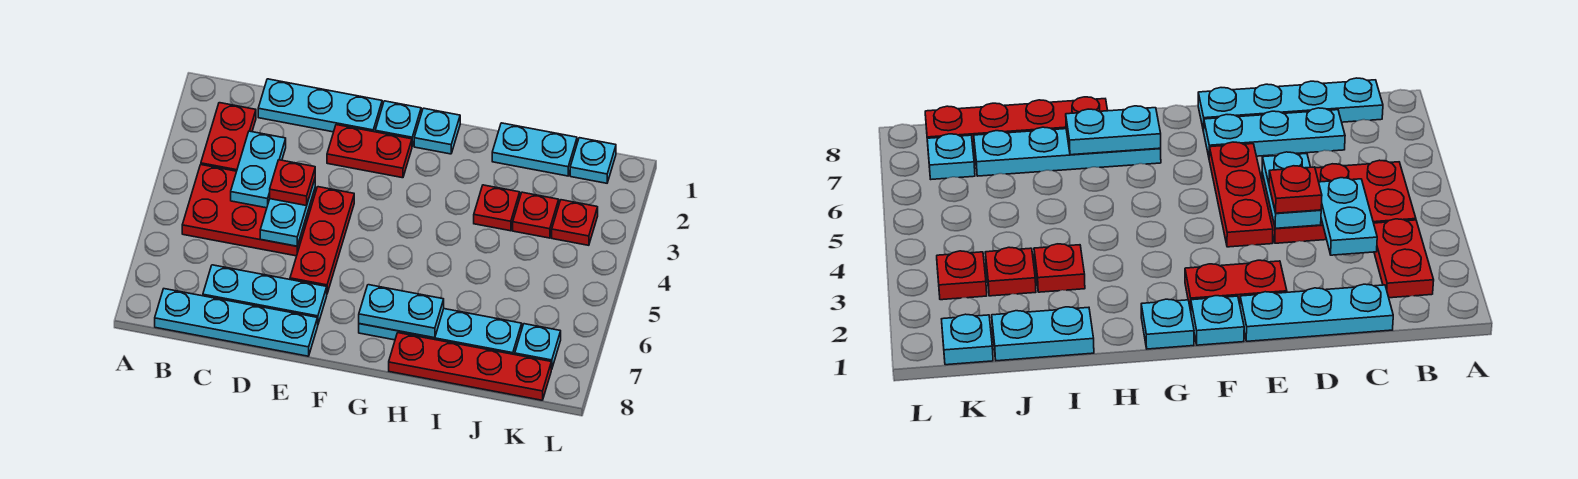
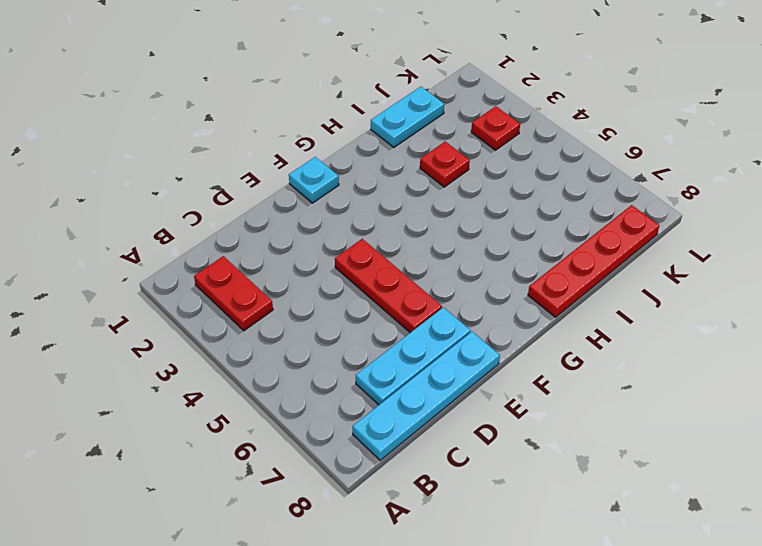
none -> red 2x3 plate [182,165,315,256]
none -> cyan 1x3 plate [258,79,382,132]
none -> red 1x2 plate [327,125,412,178]

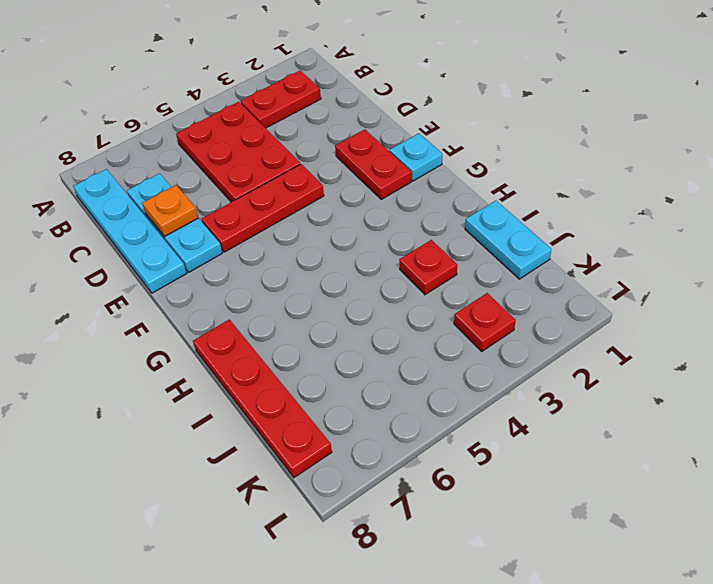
orange 1x1 plate [142,185,198,237] -> none
none -> cyan 1x3 plate [258,79,382,132]
none -> cyan 1x1 plate [414,108,460,154]
none -> cyan 1x4 plate [359,309,522,355]

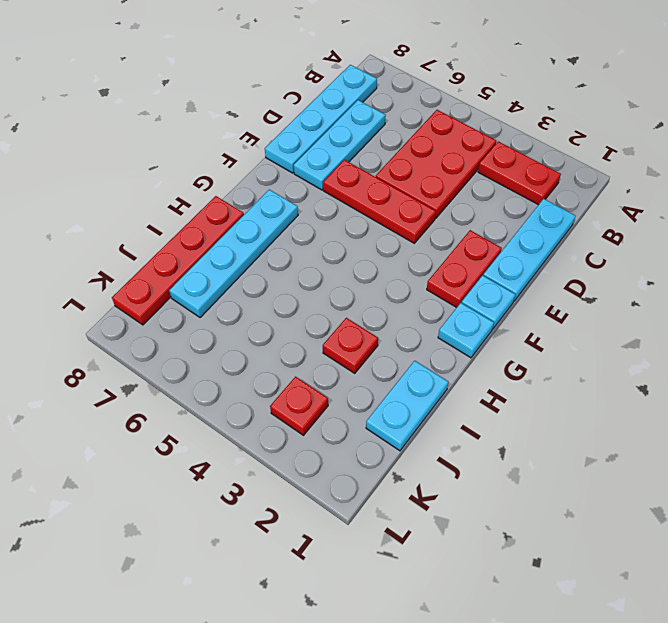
none -> red 1x1 plate [513,192,559,238]
none -> cyan 1x1 plate [570,138,616,183]
none -> cyan 1x1 plate [515,324,561,369]

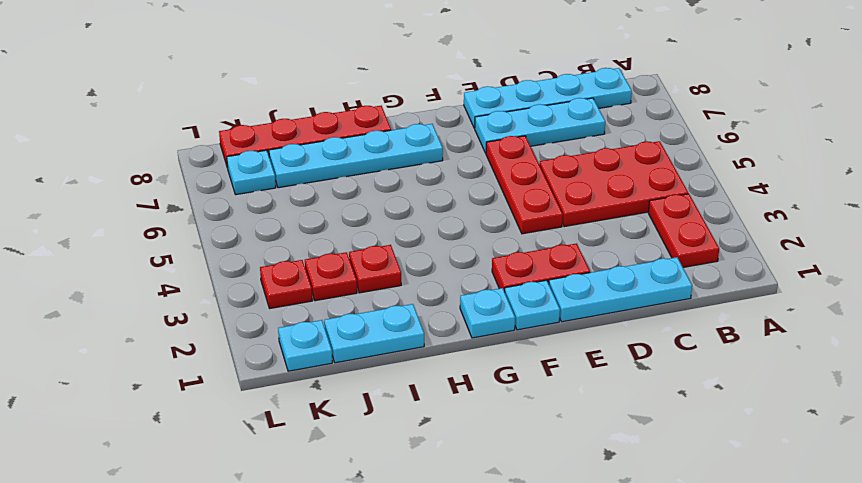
none -> cyan 1x2 plate [231,131,286,208]
none -> cyan 1x2 plate [260,179,315,246]
none -> cyan 1x2 plate [359,285,444,338]

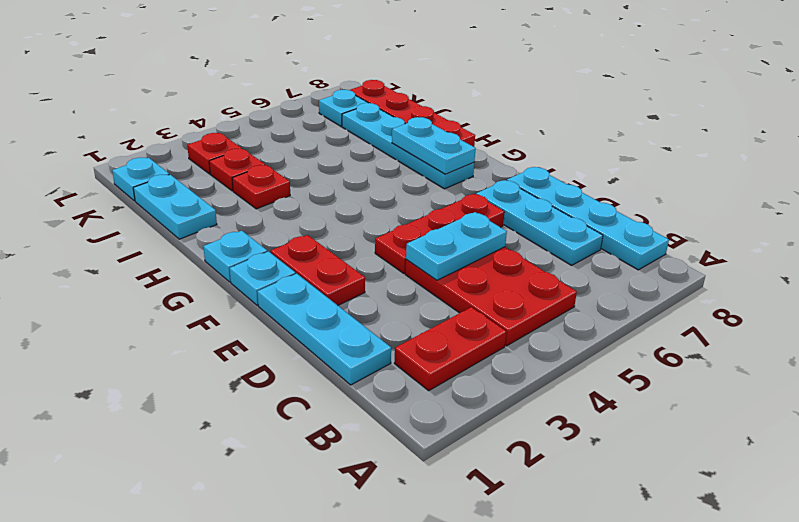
none -> cyan 1x2 plate [231,131,286,208]
none -> red 1x1 plate [270,160,315,206]

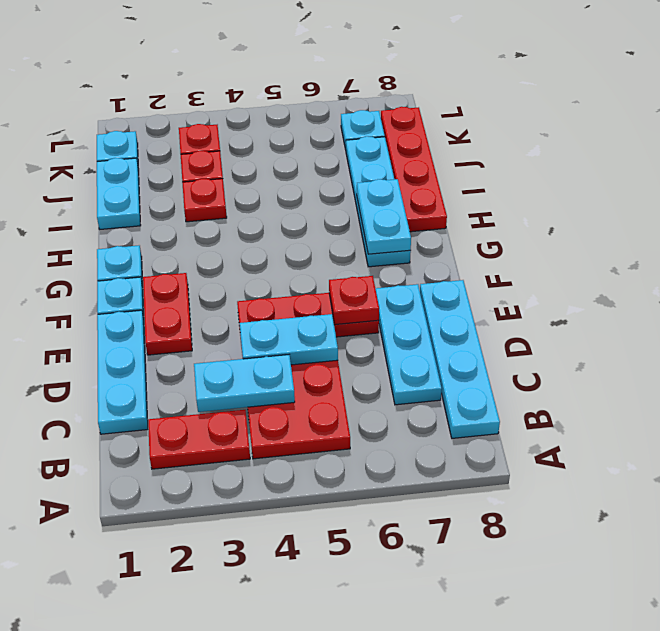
red 1x1 plate [329,276,379,325] -> red 1x1 plate moved to [270,160,315,206]

